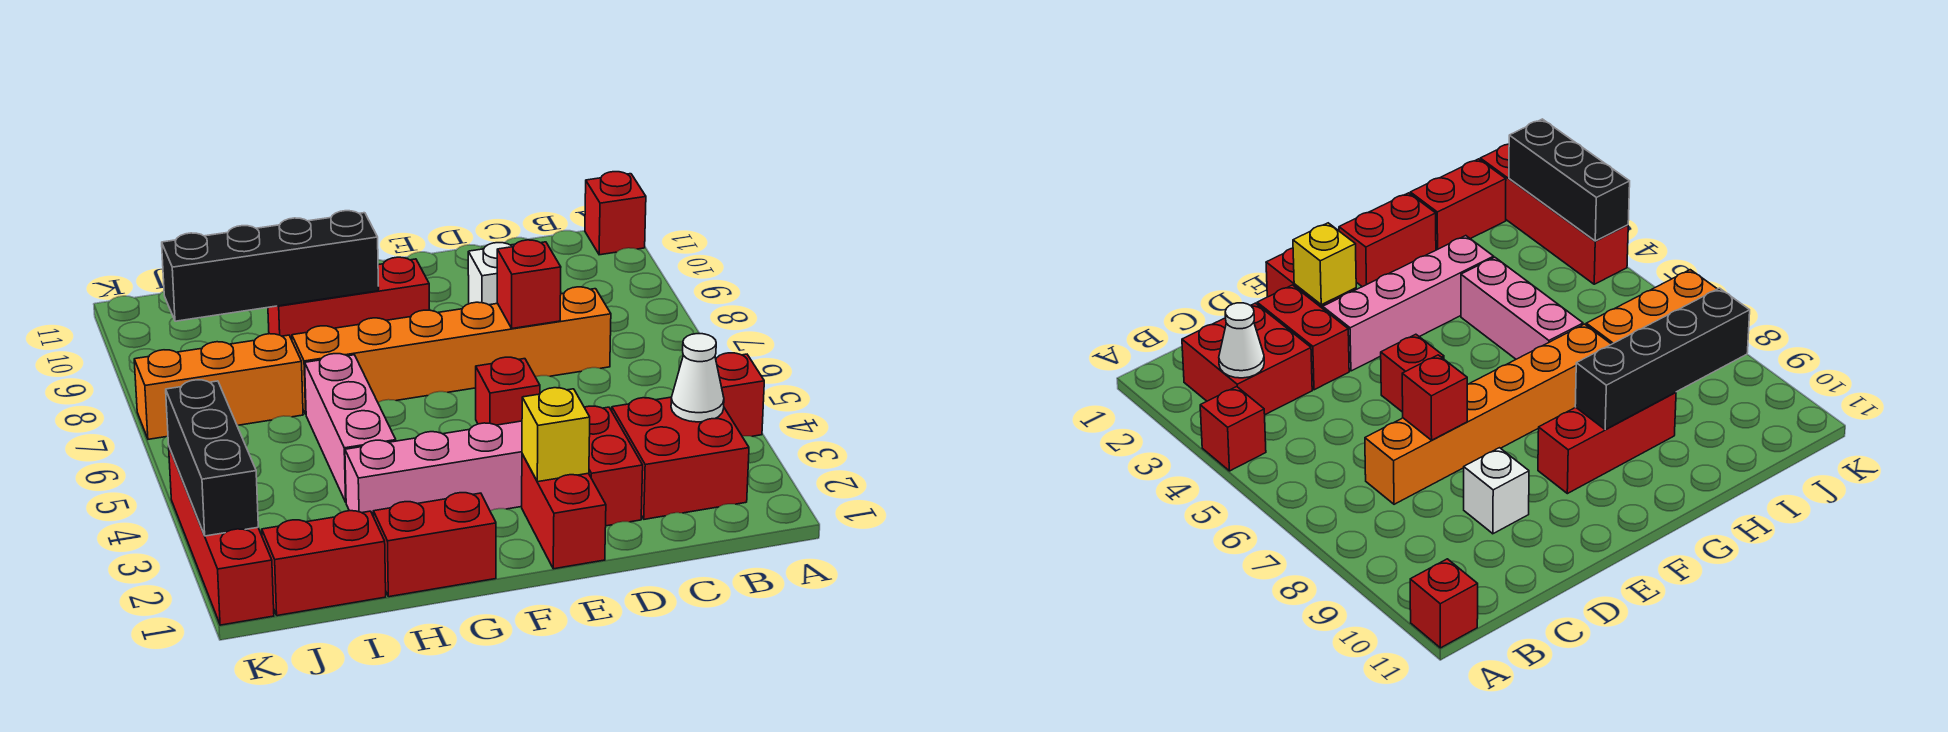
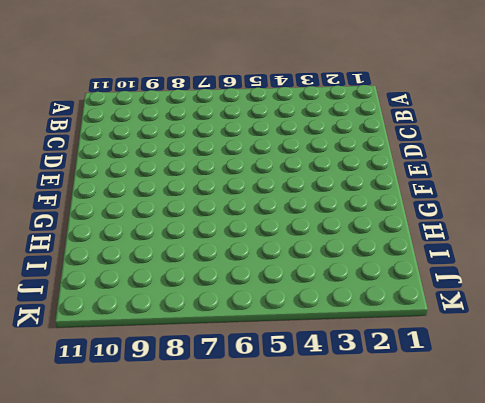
none -> red 1x1 brick [716,353,764,436]
none -> red 1x1 brick [585,172,646,255]
none -> red 2x2 brick [612,397,749,519]

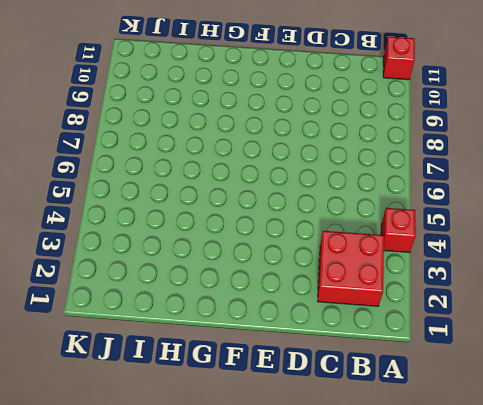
none -> orange 1x6 brick [292,287,611,414]
none -> red 1x2 brick [584,406,643,526]
none -> white 1x1 brick [468,243,515,305]

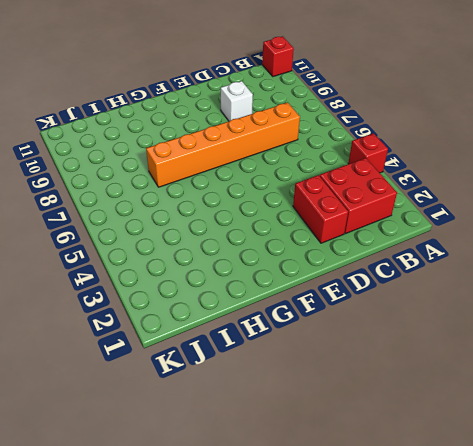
none -> red 1x2 brick [522,454,606,569]
none -> pink 1x4 brick [345,421,522,517]
none -> red 1x1 brick [476,357,540,425]

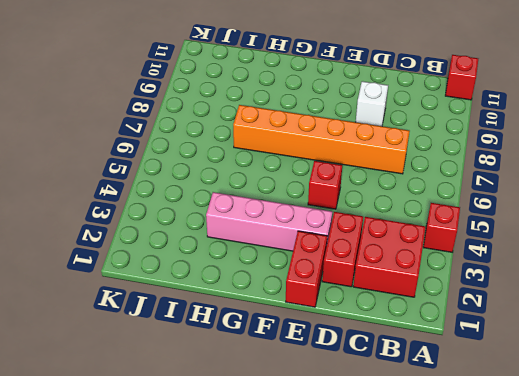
none -> red 1x3 brick [268,257,430,340]
none -> red 1x2 brick [373,493,496,597]
none -> pink 1x3 brick [305,354,396,502]

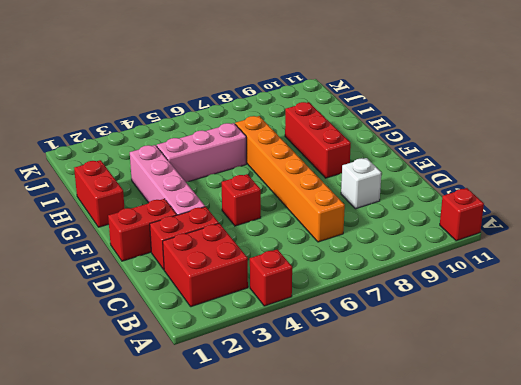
none -> red 1x2 brick [262,511,386,616]
none -> orange 1x3 brick [134,334,303,439]
none -> red 1x4 brick [169,448,274,625]

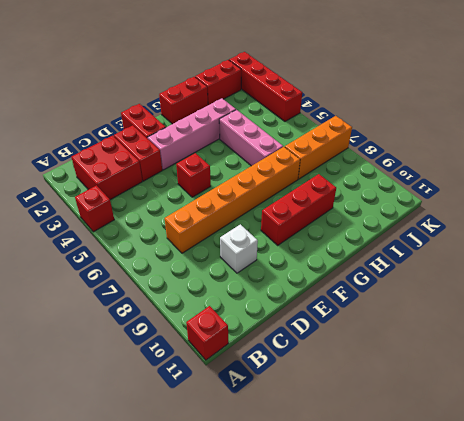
none -> white 1x1 cone [671,334,724,422]
none -> red 1x1 brick [497,240,561,328]
none -> yellow 1x1 brick [522,388,590,482]

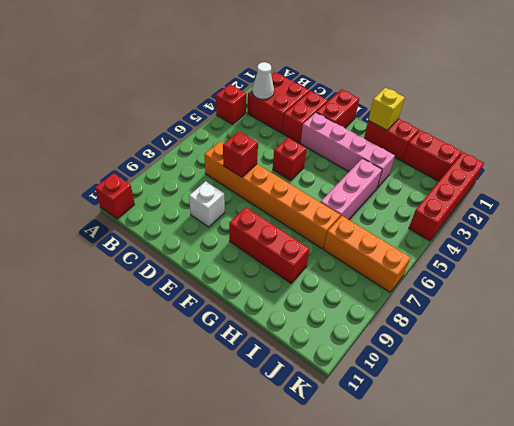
yellow 1x1 brick [368,88,405,130] -> yellow 1x1 brick moved to [522,388,590,482]
none -> black 1x4 brick [162,211,379,321]
none -> black 1x3 brick [166,380,258,536]

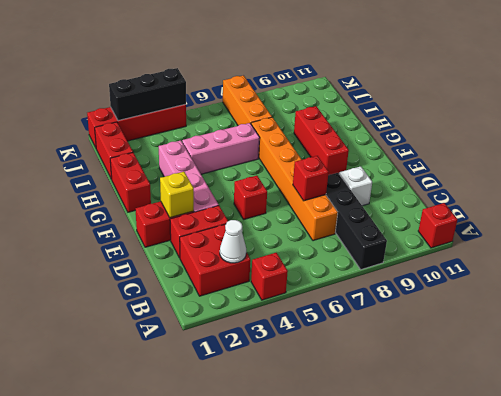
black 1x4 brick [326,173,387,270] -> black 1x4 brick moved to [162,211,379,321]

